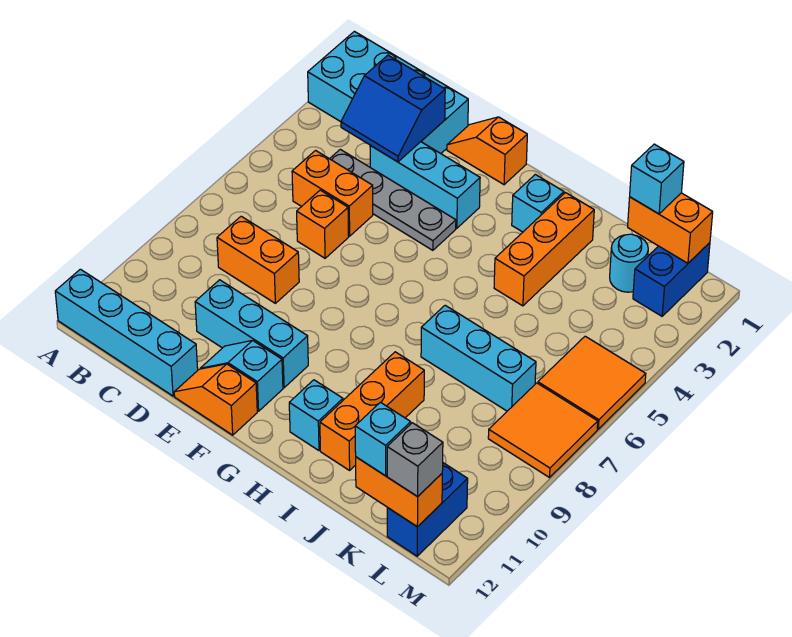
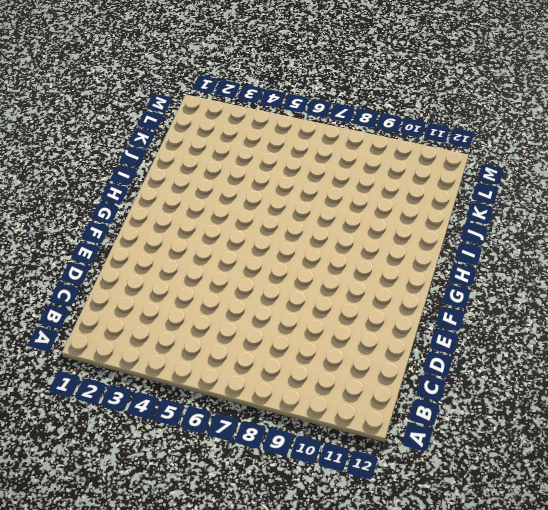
none -> cyan 2x4 brick [308,31,468,153]
none -> cyan 1x4 brick [55,269,198,396]
none -> grey 1x4 plate [330,149,456,250]

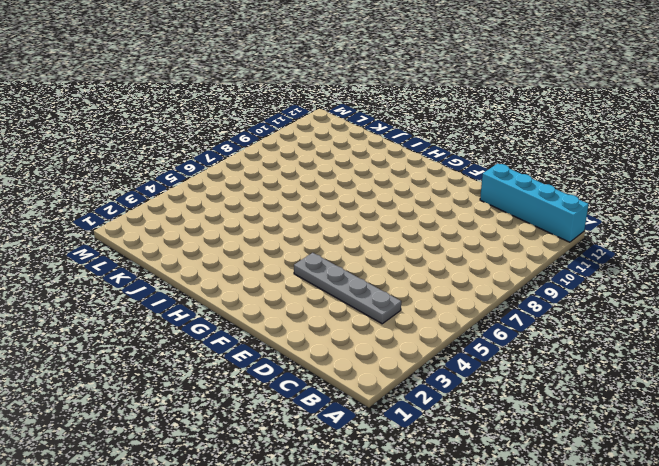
none -> cyan 2x4 brick [308,31,468,153]
none -> orange 1x2 brick [292,150,373,236]
none -> orange 1x2 brick [217,216,299,303]

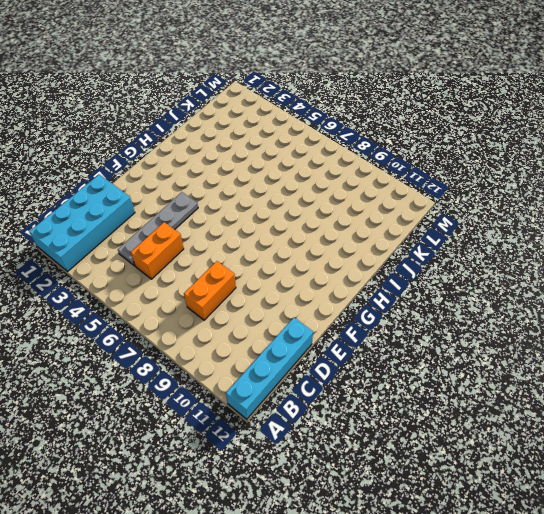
none -> cyan 1x3 brick [370,142,480,228]
none -> orange 1x1 brick [297,190,349,258]
none -> cyan 1x3 brick [195,280,308,388]

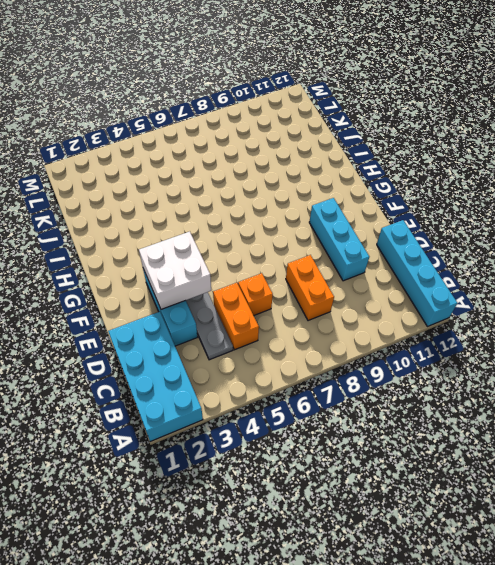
white 2x2 brick [139,232,211,309] -> none
none -> orange 1x2 slope [447,117,527,185]
none -> cyan 1x2 slope [200,340,283,411]
none -> orange 1x2 slope [174,364,257,435]

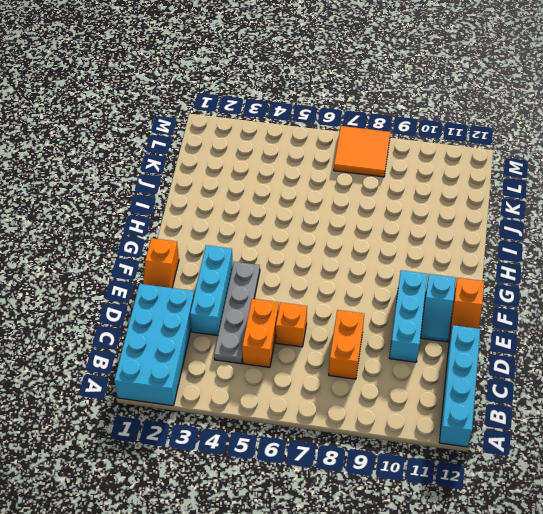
none -> cyan 1x1 brick [512,174,564,232]
none -> cyan 1x1 brick [289,380,343,451]
none -> orange 1x3 brick [494,193,594,306]

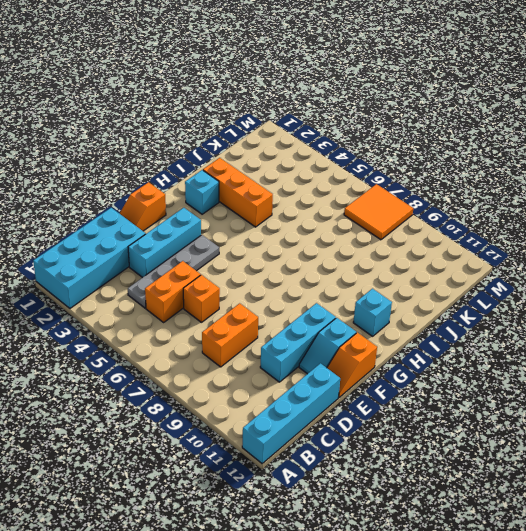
none -> cyan 1x3 brick [421,305,536,411]
none -> orange 1x3 brick [320,352,424,470]
none -> cyan 1x1 round brick [610,234,648,292]

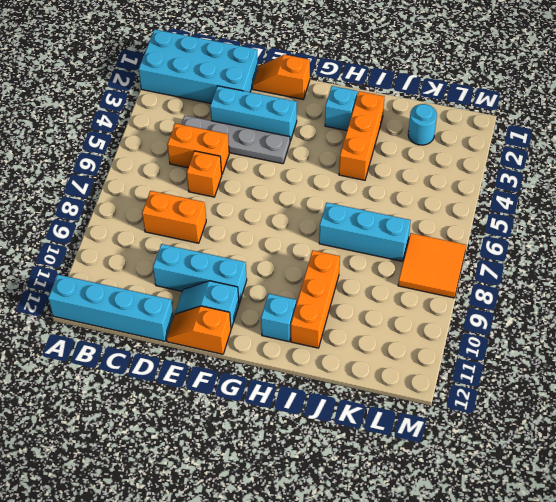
none -> blue 1x2 brick [633,243,710,316]
none -> orange 2x2 tile [538,336,646,429]
none -> blue 1x2 brick [387,463,468,556]

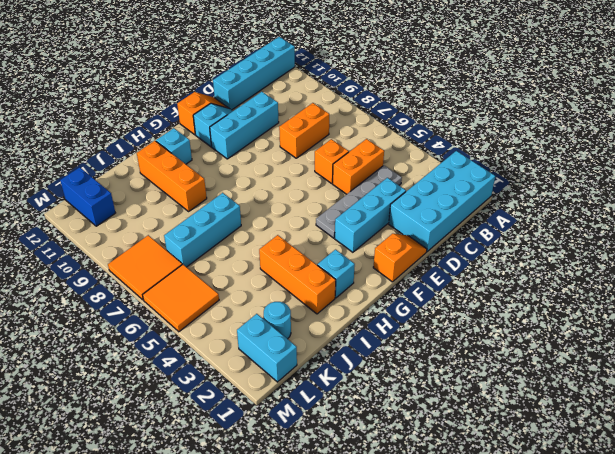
cyan 1x2 brick [237,314,297,382] -> blue 1x2 brick [633,243,710,316]
none -> blue 2x2 slope [341,55,445,162]
none -> orange 1x2 brick [628,193,713,263]
none -> orange 1x2 brick [356,457,442,527]

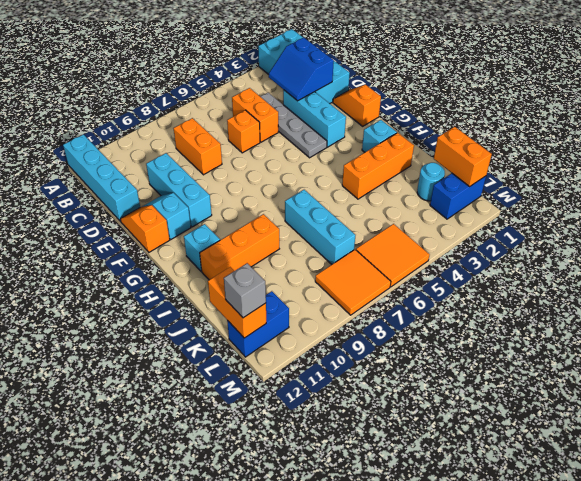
none -> cyan 1x1 brick [630,144,684,214]
none -> cyan 1x1 brick [355,402,411,476]

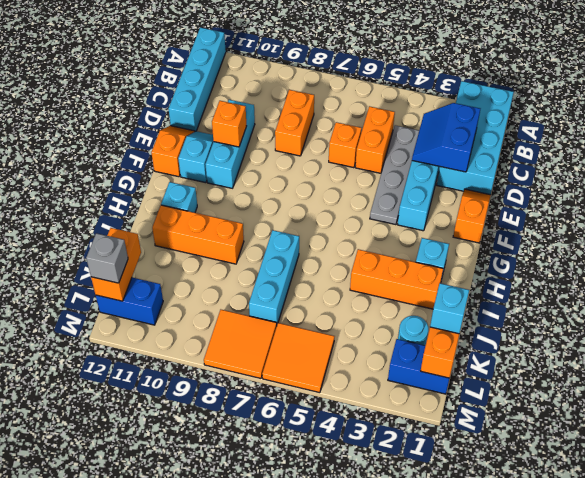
orange 1x1 brick [212,101,246,147] -> none
none -> cyan 1x1 brick [355,402,411,476]

